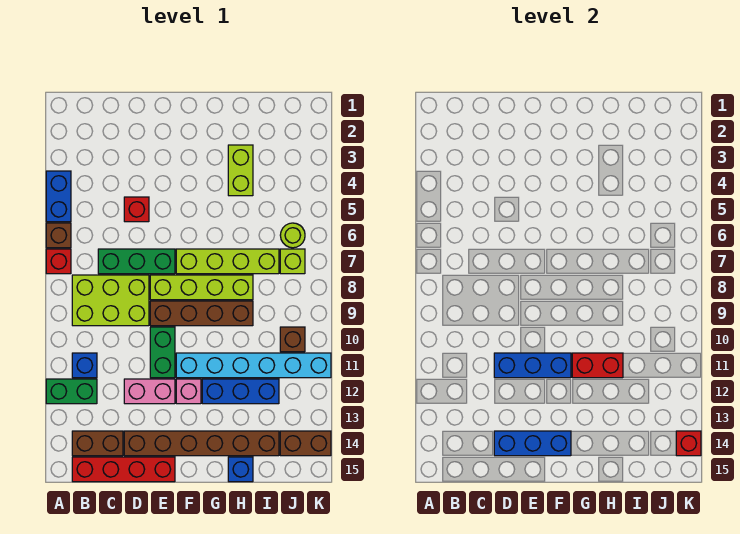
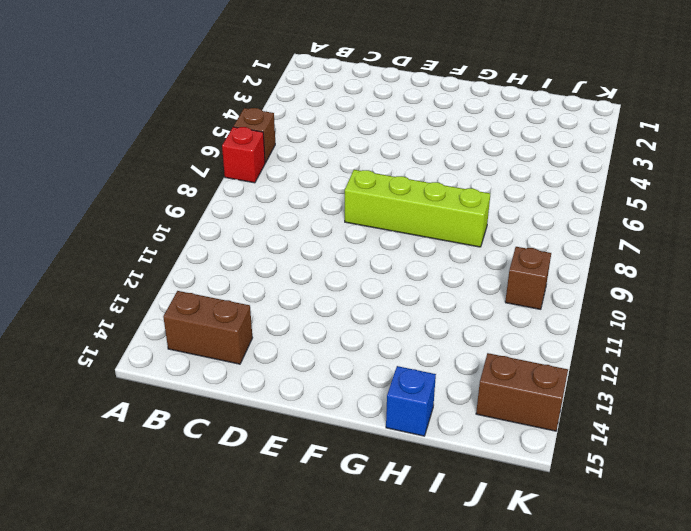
none -> blue 1x2 brick [46,171,71,222]
none -> green 1x2 brick [46,379,97,404]
none -> lime 2x3 brick [72,275,149,326]

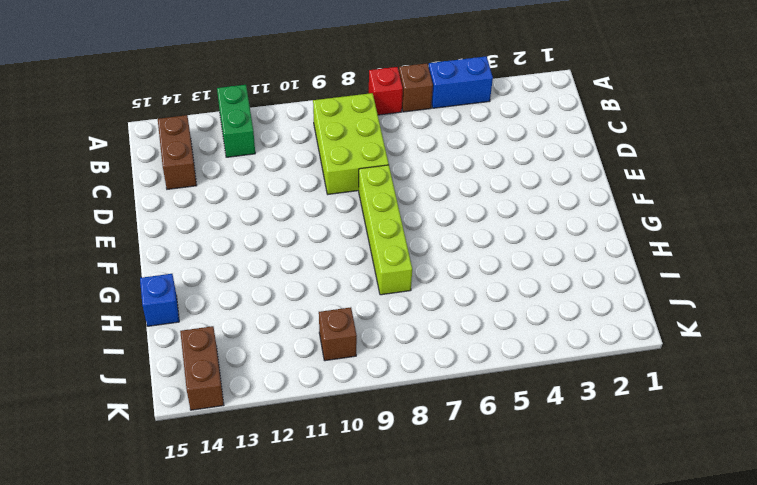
none -> blue 1x1 brick [72,353,97,378]
none -> red 1x4 brick [72,457,175,482]
none -> green 1x3 brick [98,249,175,274]

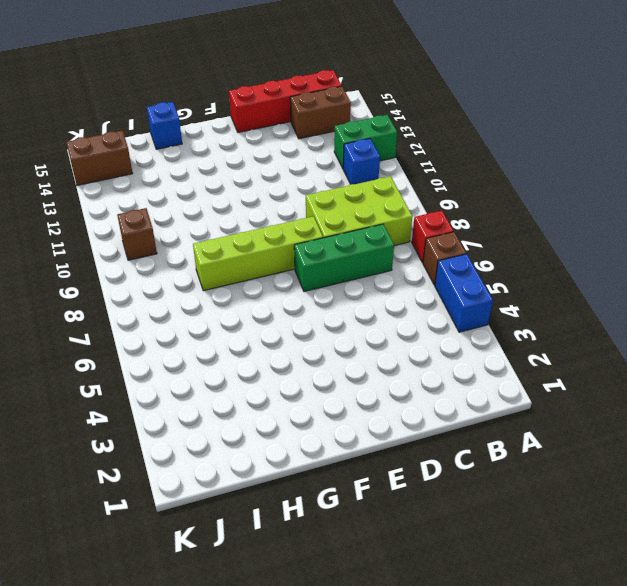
none -> red 1x1 brick [124,197,149,222]
none -> pink 1x2 brick [124,379,175,404]
none -> brown 1x6 brick [124,431,279,456]

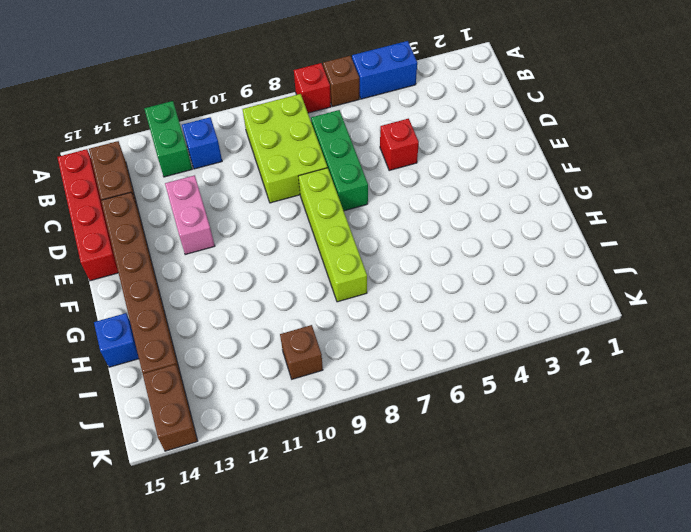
none -> brown 1x4 brick [150,301,253,326]
none -> green 1x2 brick [150,327,175,378]
none -> lime 1x4 brick [176,249,279,274]

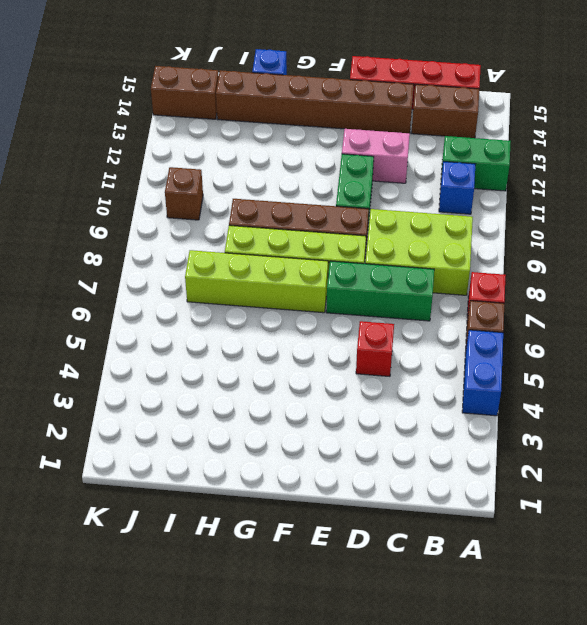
none -> cyan 1x6 brick [176,353,331,378]
none -> pink 1x1 brick [176,379,201,404]
none -> blue 1x3 brick [202,379,279,404]

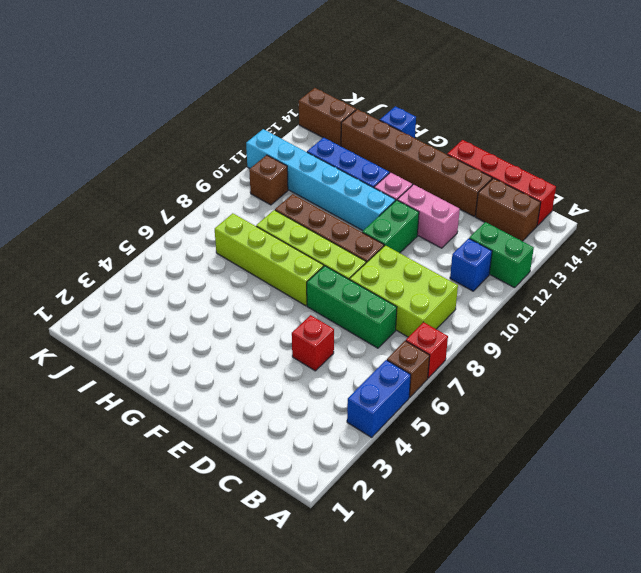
none -> lime 1x2 brick [228,145,253,196]
none -> lime 1x1 round brick [280,223,305,248]
none -> lime 1x1 brick [280,249,305,274]

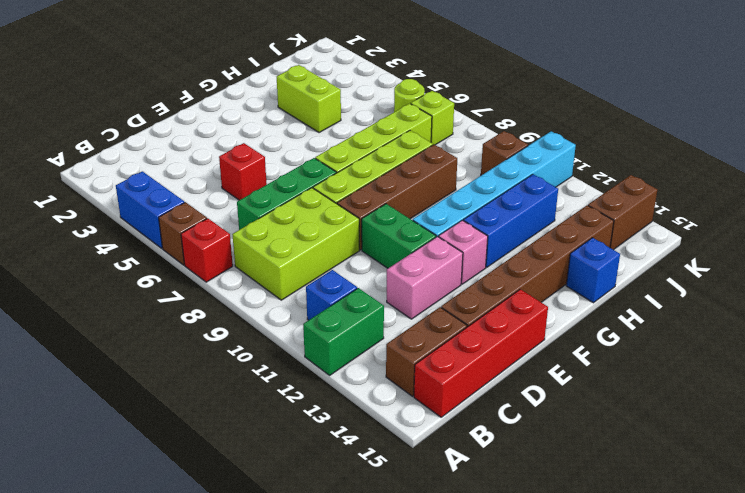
none -> blue 1x3 brick [494,353,571,378]
none -> blue 1x3 brick [494,431,571,456]
none -> red 1x2 brick [572,353,623,378]

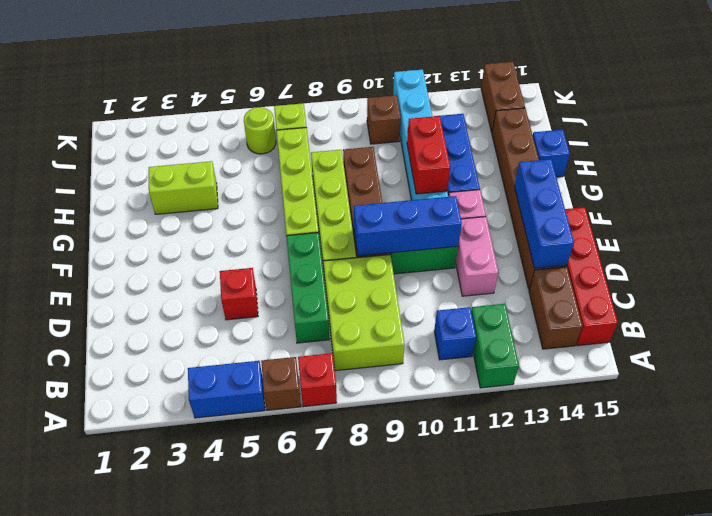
blue 1x3 brick [354,196,462,256] -> blue 1x3 brick turned to [494,353,571,378]
none -> red 1x1 brick [676,431,701,456]

